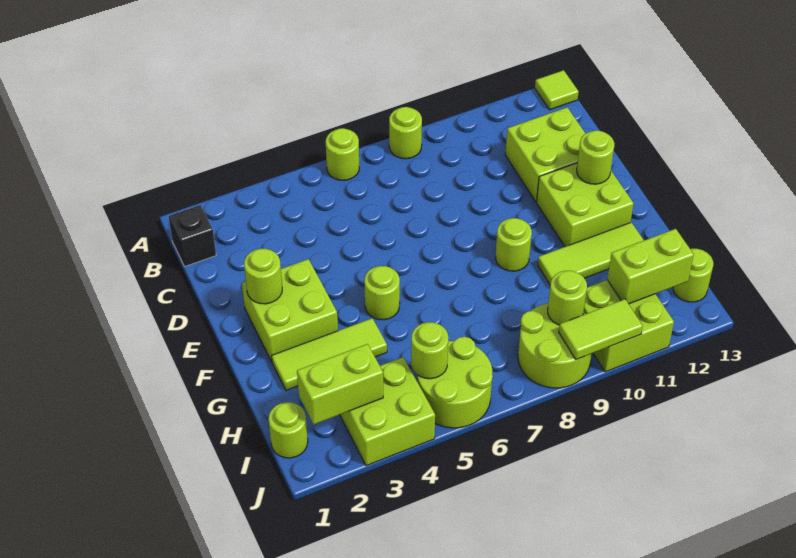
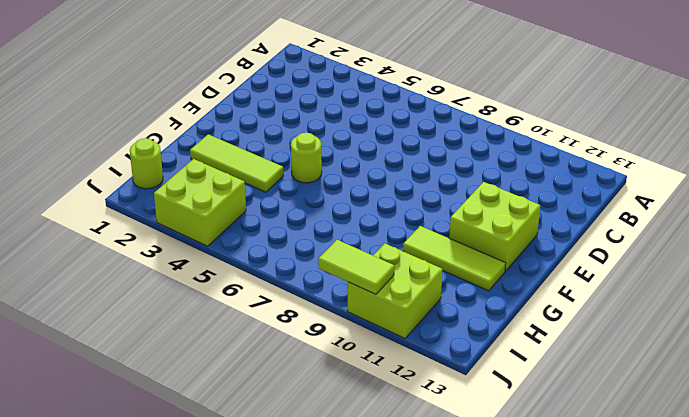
none -> lime 1x1 round brick [326,128,359,180]
none -> lime 1x1 round brick [389,107,422,159]
none -> lime 1x1 tile [535,70,579,110]

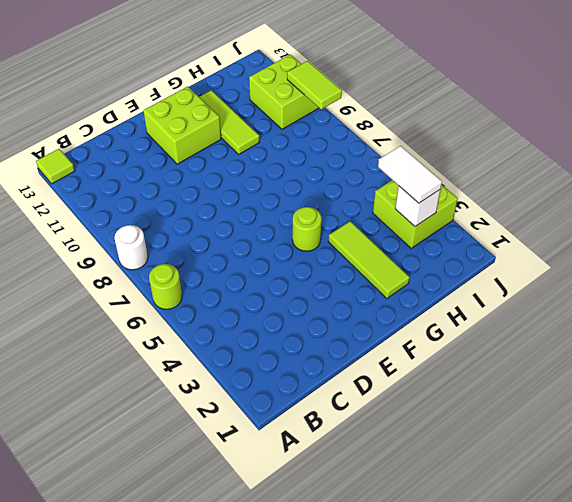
white 1x1 round brick [114,225,148,270] -> lime 1x1 round brick [389,107,422,159]
white 1x1 brick [395,186,440,226] -> lime 1x2 brick [297,344,383,425]
white 1x2 tile [378,146,442,203] -> none
none -> black 1x1 brick [168,205,216,266]
none -> lime 2x2 brick [505,108,586,202]
none -> lime 2x2 brick [242,259,338,362]

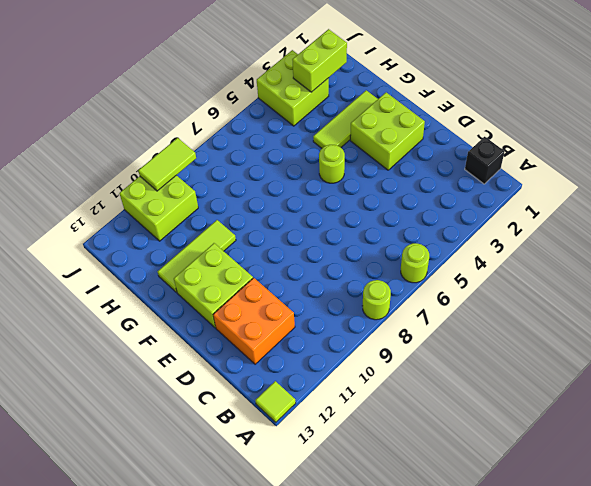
orange 2x2 brick [213,278,295,364] -> lime 2x2 brick [505,108,586,202]
none -> lime 1x1 round brick [496,218,532,271]
none -> lime 1x1 round brick [269,402,308,458]
none -> lime 2x2 round brick [417,337,493,428]

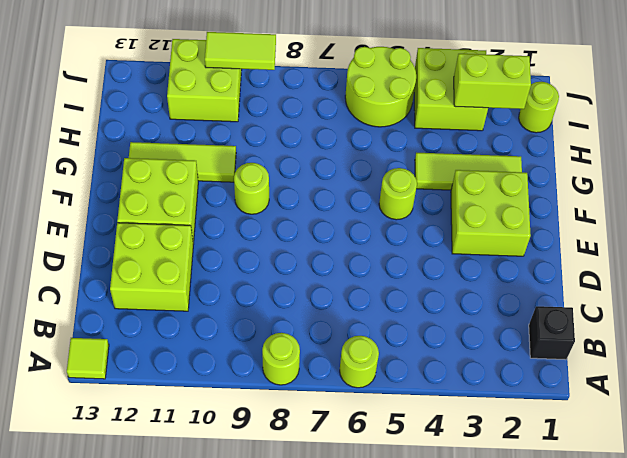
none -> lime 2x2 round brick [518,303,592,388]
none -> lime 1x1 round brick [673,249,713,302]
none -> lime 1x1 round brick [244,249,282,304]

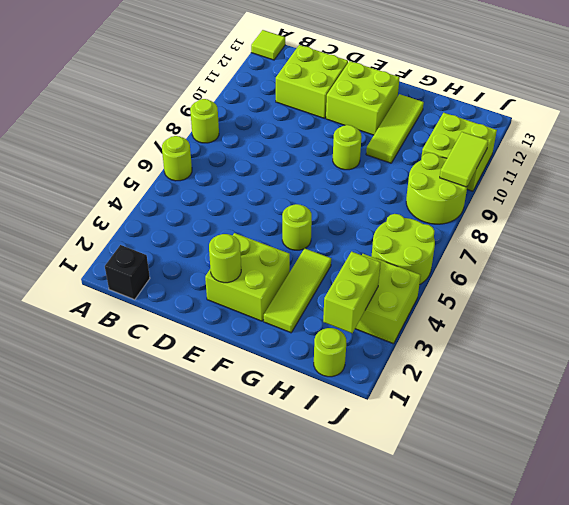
none -> lime 1x1 round brick [673,249,713,302]
none -> lime 1x1 round brick [577,130,614,184]
none -> lime 1x1 round brick [411,322,448,379]

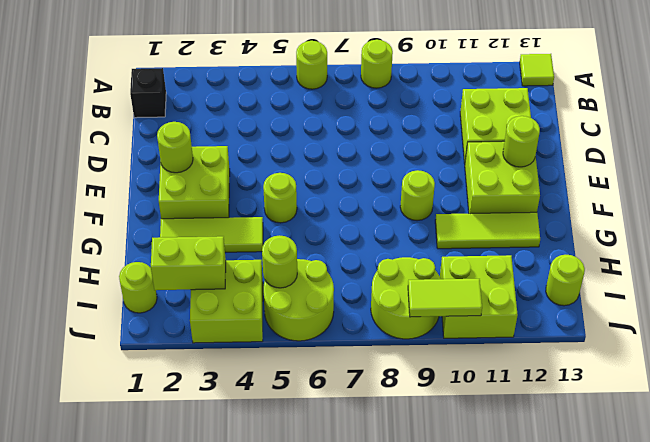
none -> lime 1x1 round brick [548,271,587,325]
none -> lime 1x2 brick [607,229,694,304]

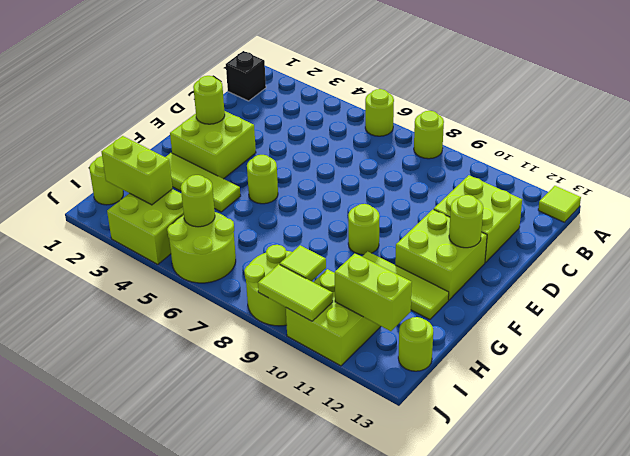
lime 1x1 tile [280,245,326,281] -> lime 1x1 round brick [548,271,587,325]

